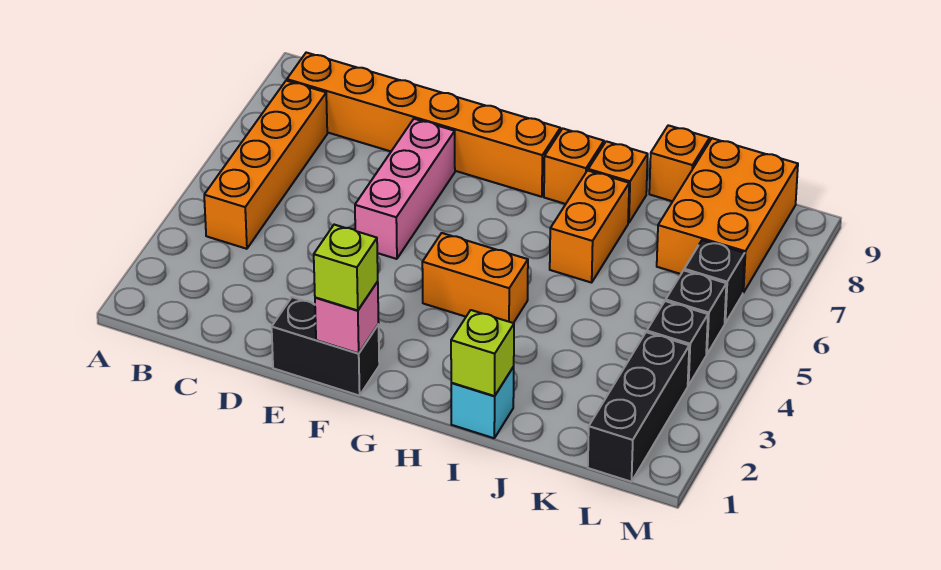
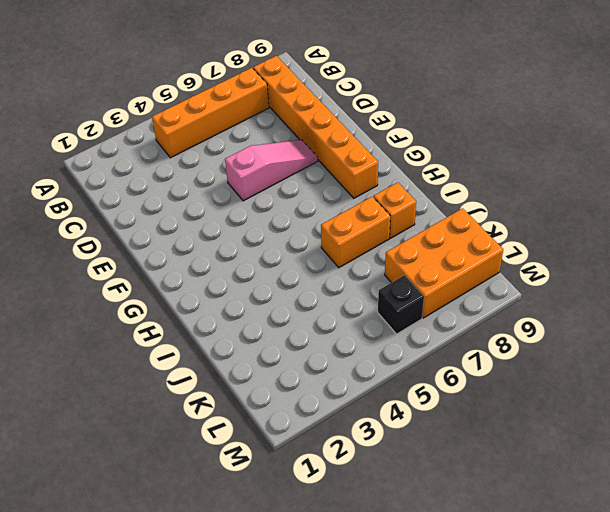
pink 1x3 slope [225,140,318,201] -> pink 1x3 brick [355,119,455,259]
none -> black 1x2 brick [272,297,379,396]
none -> orange 1x2 brick [422,233,528,323]
none -> orange 1x1 brick [544,128,604,204]

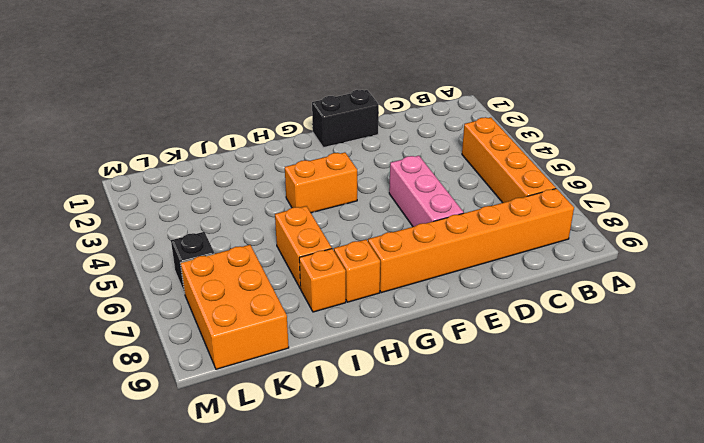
none -> cyan 1x1 brick [451,367,514,438]
none -> orange 1x1 brick [649,125,710,201]
none -> black 1x3 brick [588,332,689,482]

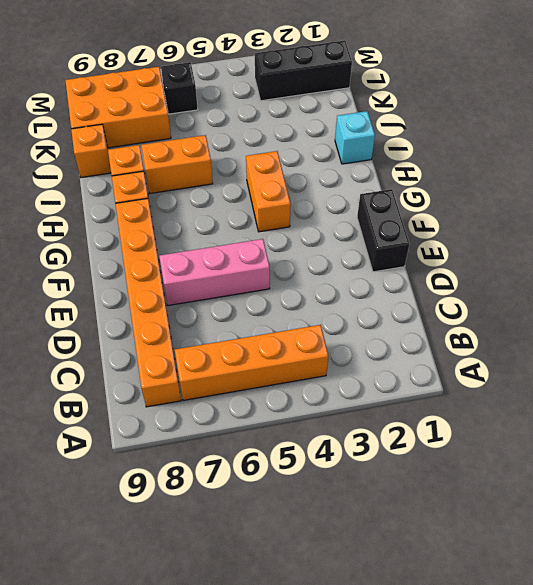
none -> black 1x1 brick [647,301,708,386]
none -> black 1x1 brick [666,270,726,354]
none -> pink 1x1 brick [315,282,379,353]

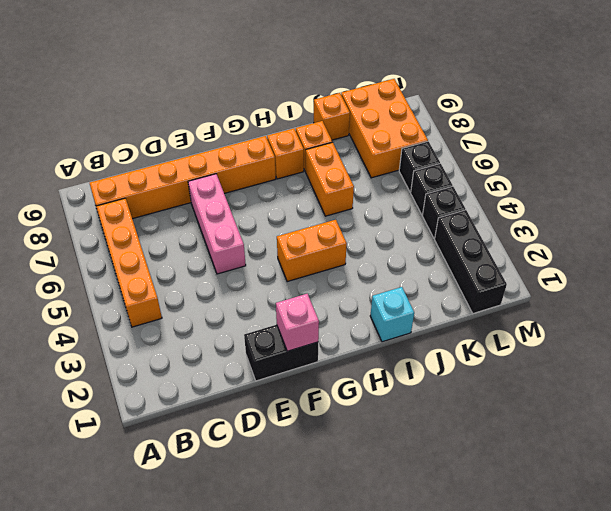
none -> lime 1x1 brick [451,310,514,396]
none -> lime 1x1 brick [314,225,378,310]

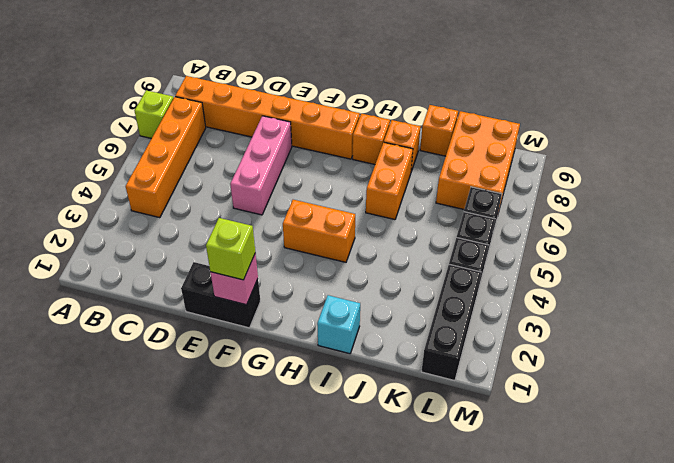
lime 1x1 brick [135,90,174,138] -> lime 1x1 brick moved to [451,310,514,396]

